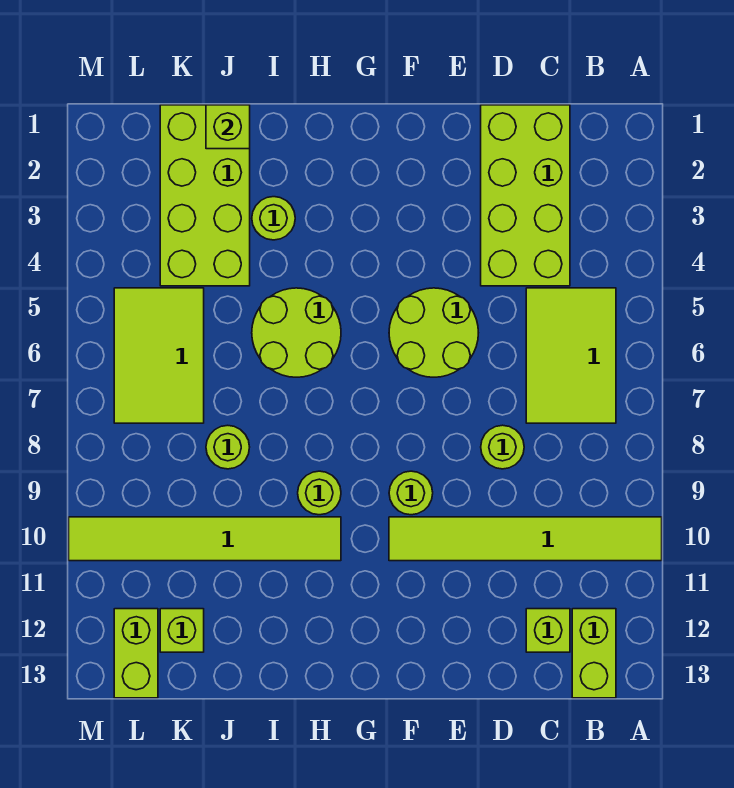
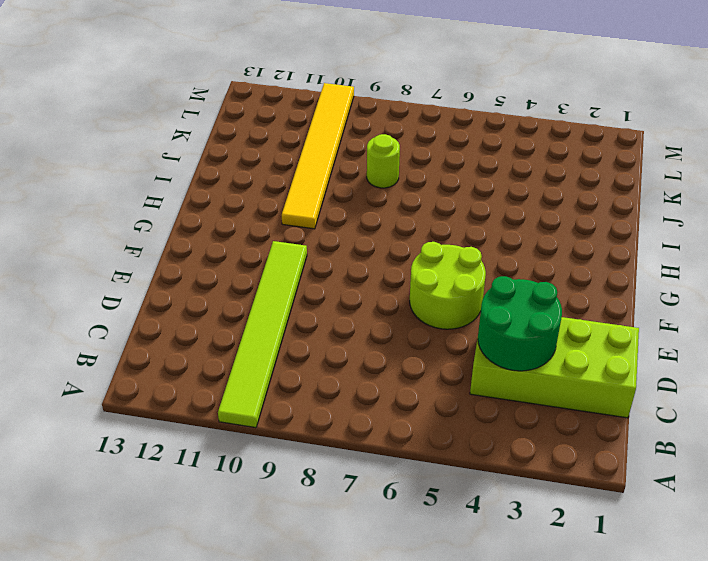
green 2x2 round brick [478,276,562,371] -> none
yellow 1x6 tile [282,83,354,229] -> lime 1x6 tile [69,517,341,561]
none -> lime 2x3 tile [526,288,616,423]
none -> lime 1x2 brick [572,609,616,698]
none -> lime 1x1 brick [526,609,570,652]

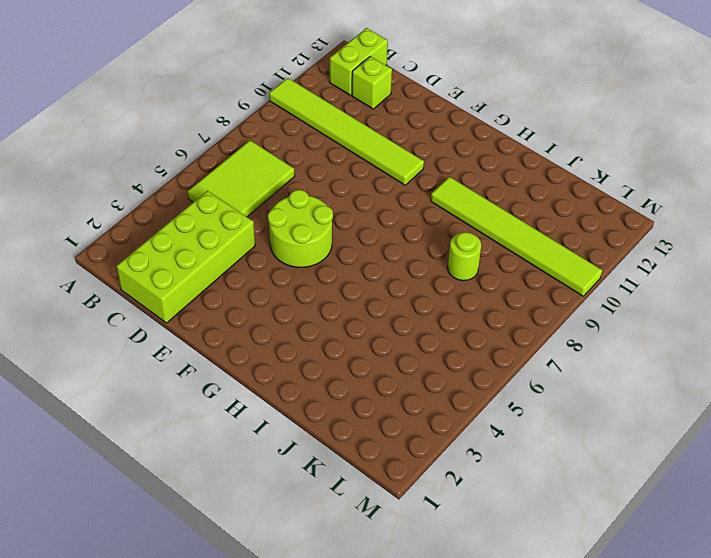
none -> lime 1x1 round brick [481,425,524,469]
none -> lime 1x1 round brick [389,471,433,515]
none -> lime 2x2 round brick [252,288,341,377]

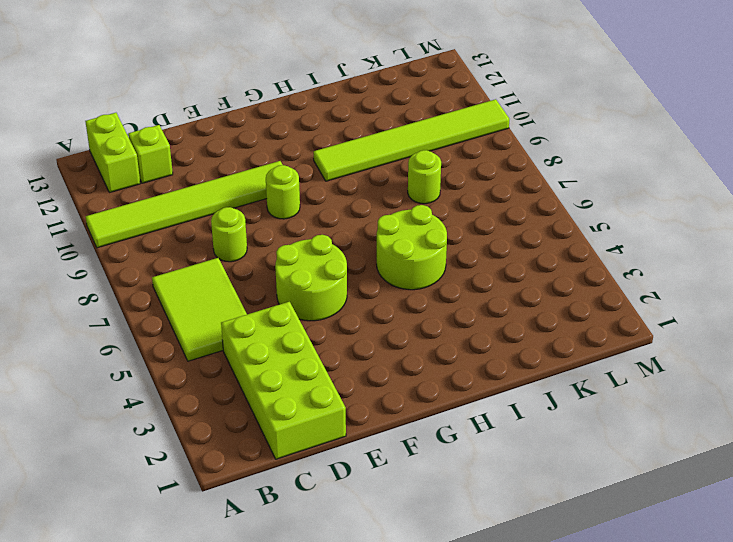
none -> lime 1x1 round brick [298,471,341,515]
none -> lime 1x1 round brick [252,197,295,240]
none -> lime 2x4 brick [160,105,250,286]

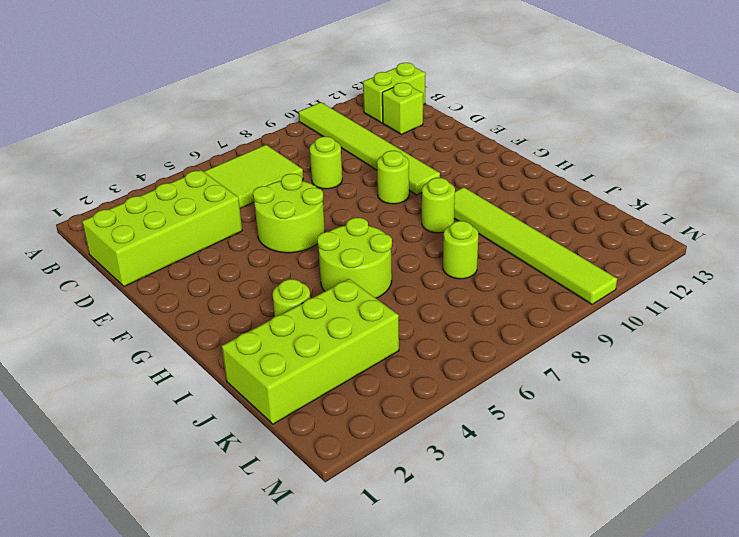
none -> lime 2x3 tile [114,288,204,423]
none -> lime 1x1 brick [160,609,204,652]
none -> lime 1x2 brick [114,609,158,698]

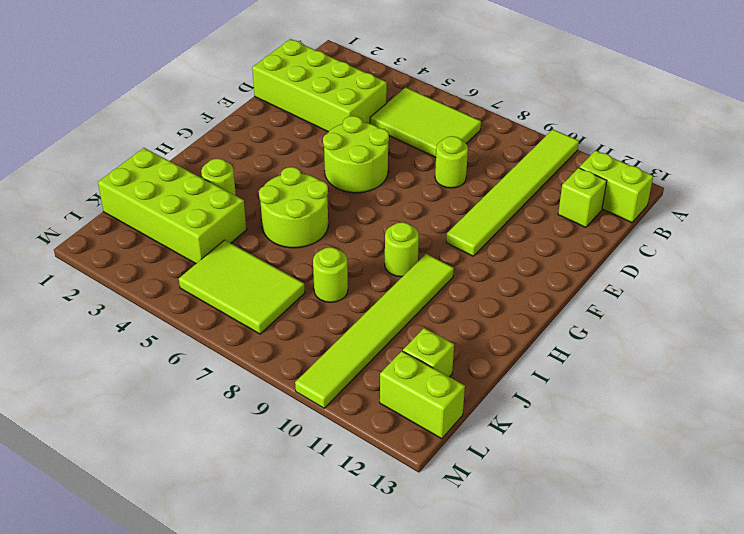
none -> lime 1x1 round brick [389,471,433,515]
none -> lime 1x1 brick [206,105,250,149]

